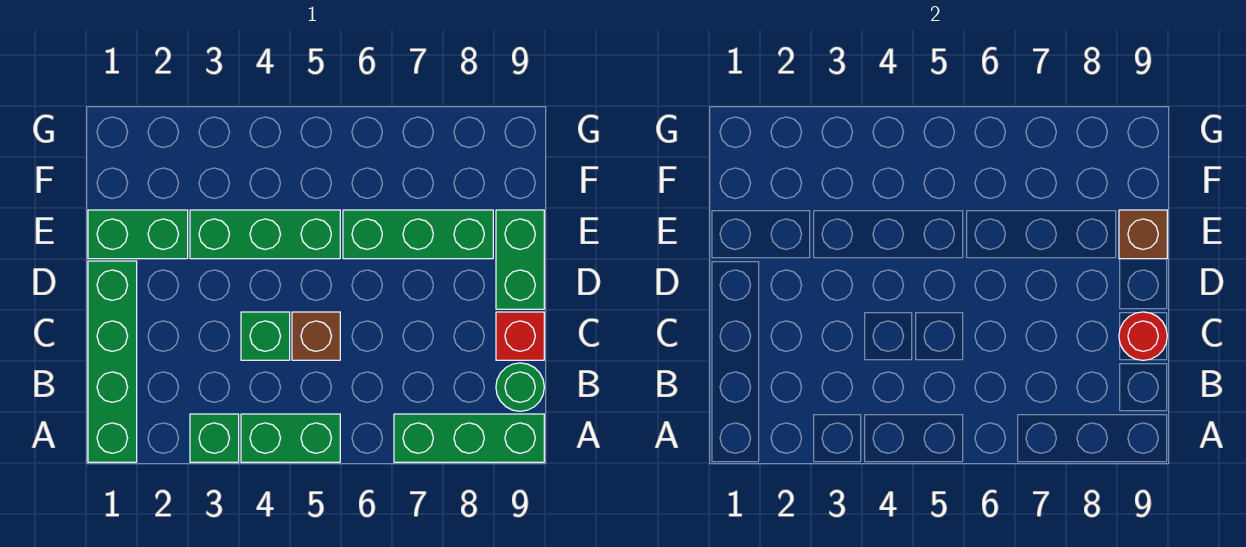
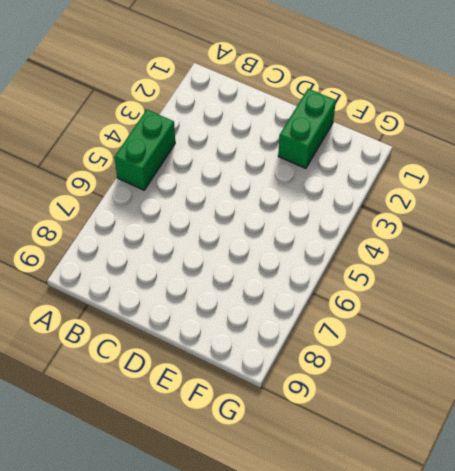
none -> green 1x4 brick [88,261,137,462]
none -> green 1x1 brick [190,414,239,462]
none -> green 1x3 brick [394,414,544,462]

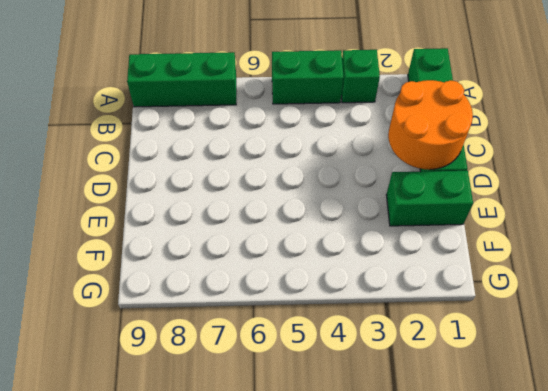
orange 2x2 round brick [388,80,473,170] -> none
none -> green 1x1 round brick [496,363,544,411]
none -> green 1x1 brick [241,312,290,360]
none -> brown 1x1 brick [292,312,340,360]

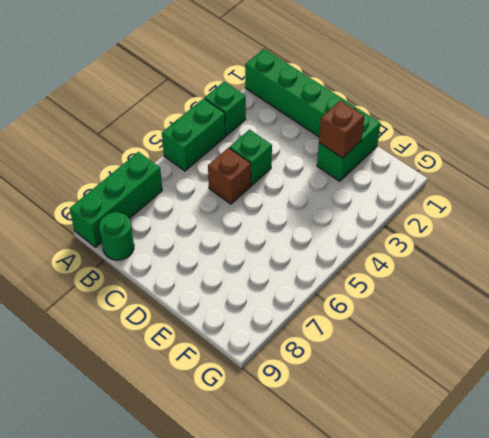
brown 1x1 brick [319,101,365,158] -> brown 1x1 brick moved to [1119,210,1167,259]
none -> red 1x1 brick [496,312,544,360]
none -> green 1x2 brick [496,210,544,309]
none -> green 1x3 brick [190,210,340,259]

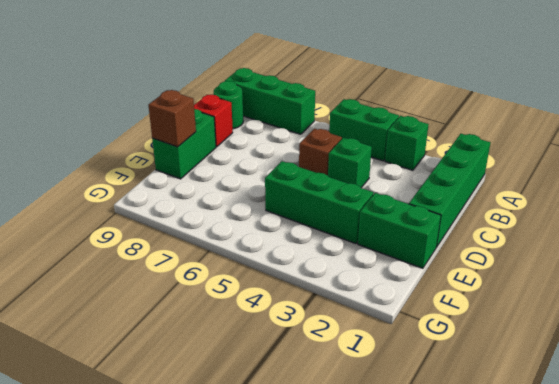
none -> green 1x3 brick [343,210,493,259]
none -> red 1x1 round brick [1119,312,1167,360]

